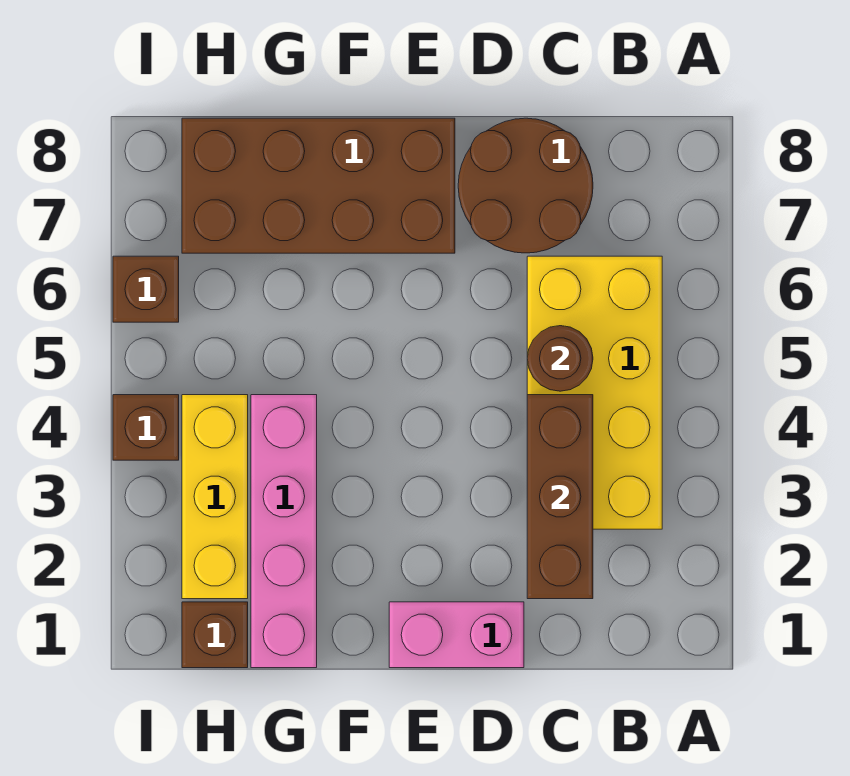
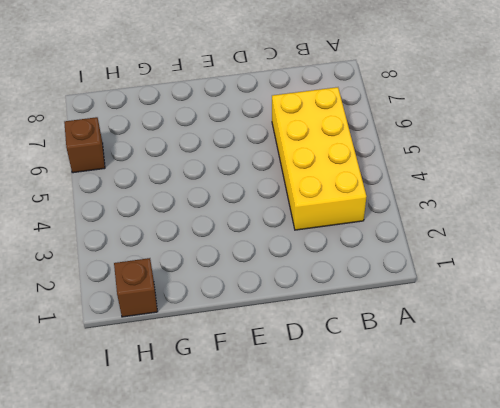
none -> brown 2x2 round brick [458,118,593,253]
none -> pink 1x2 brick [389,602,524,668]

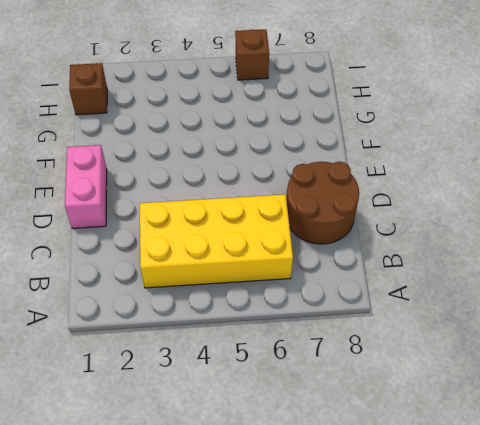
none -> brown 2x4 brick [182,118,455,253]
none -> pink 1x4 brick [251,395,317,668]

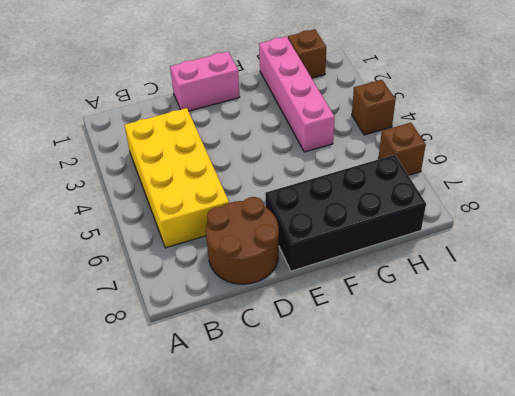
black 2x4 brick [265,155,426,271] -> brown 2x4 brick [182,118,455,253]
none -> yellow 1x3 brick [182,395,248,599]
none -> brown 1x3 brick [527,395,593,599]

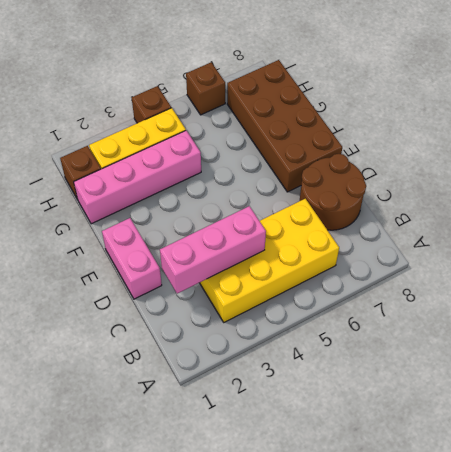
pink 1x3 brick [160,206,266,293] -> brown 1x3 brick [527,395,593,599]
none -> brown 1x1 round brick [527,326,593,391]

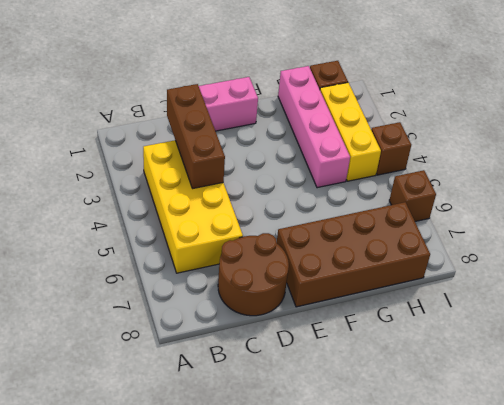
none -> brown 1x1 round brick [527,326,593,391]

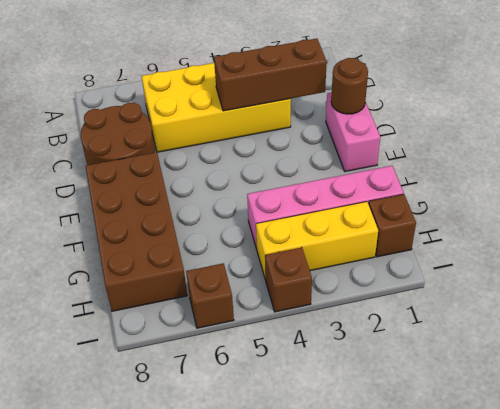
brown 1x1 round brick [331,58,368,114] -> brown 1x1 round brick moved to [527,326,593,391]

